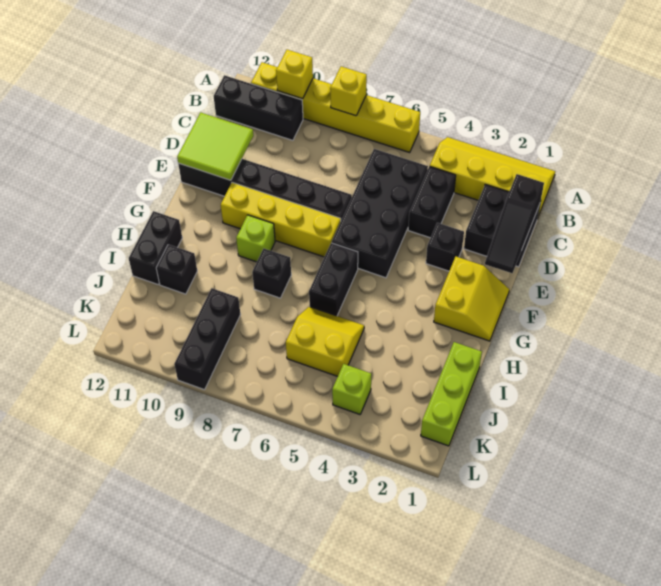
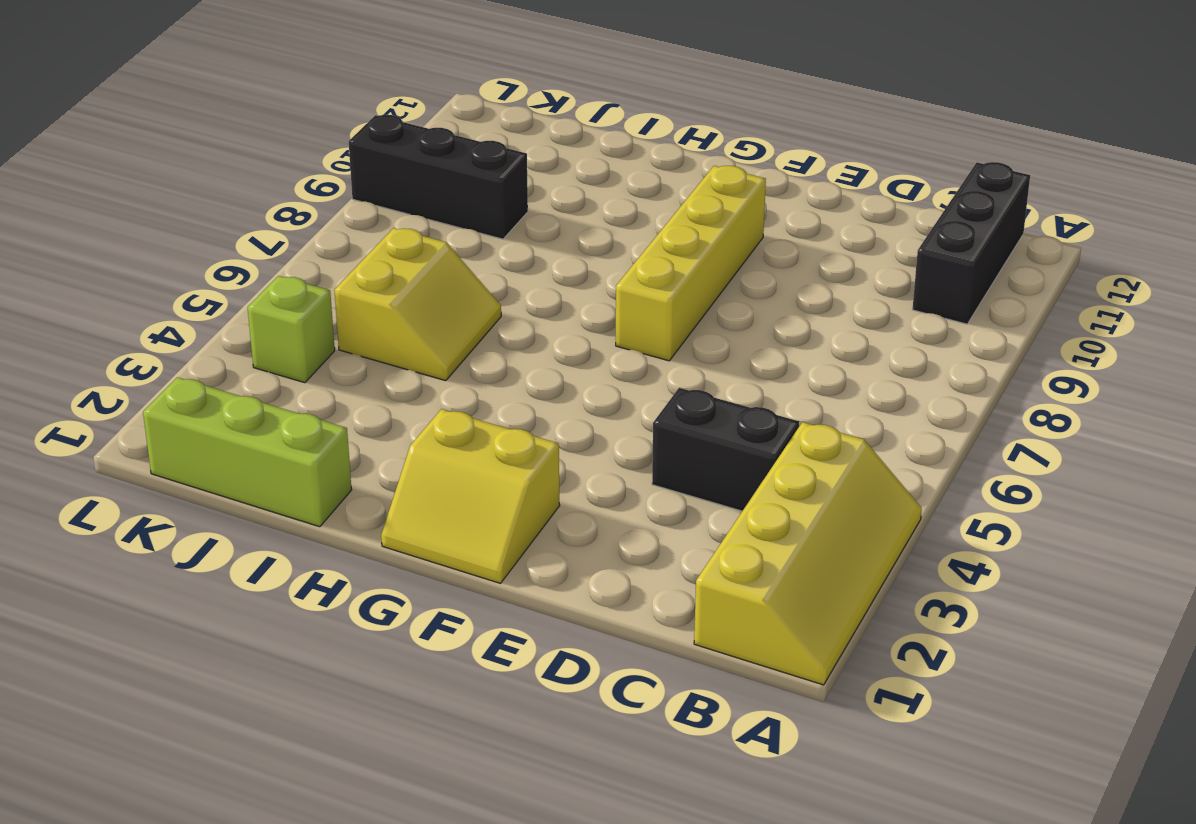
none -> yellow 1x6 brick [251,62,420,152]
none -> black 2x2 brick [464,185,540,267]
none -> black 2x4 brick [332,149,428,278]

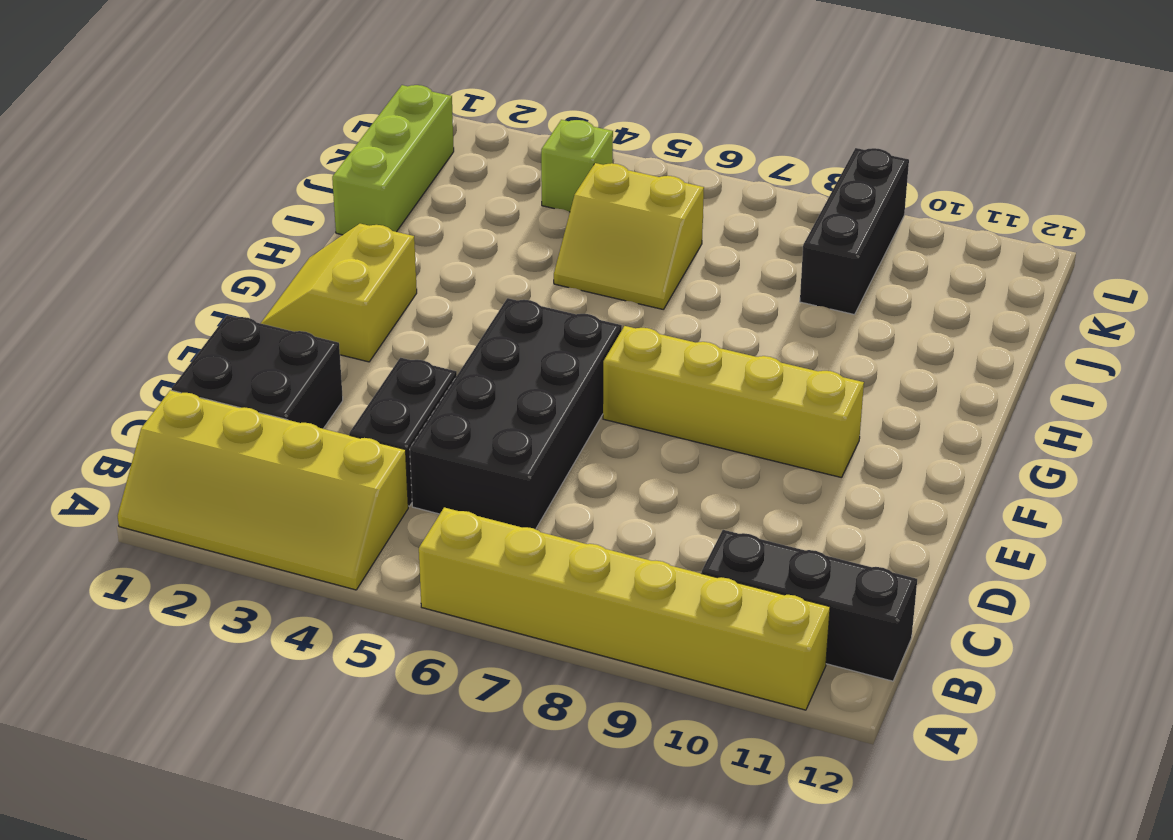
none -> black 1x1 brick [426,223,464,271]
none -> black 1x6 brick [178,159,352,220]
none -> black 1x2 brick [309,243,358,316]

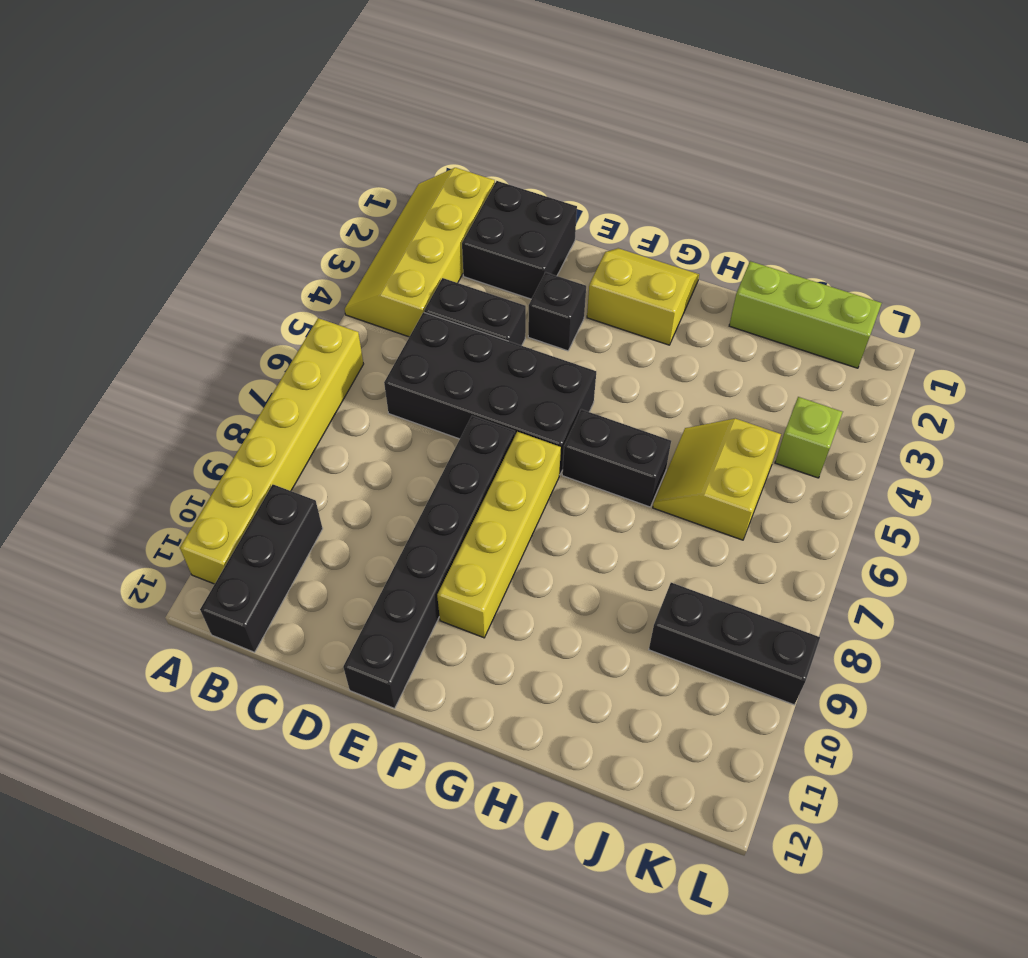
none -> lime 1x1 brick [236,215,275,262]
none -> black 1x1 brick [252,249,291,298]
none -> black 1x2 brick [129,211,182,284]

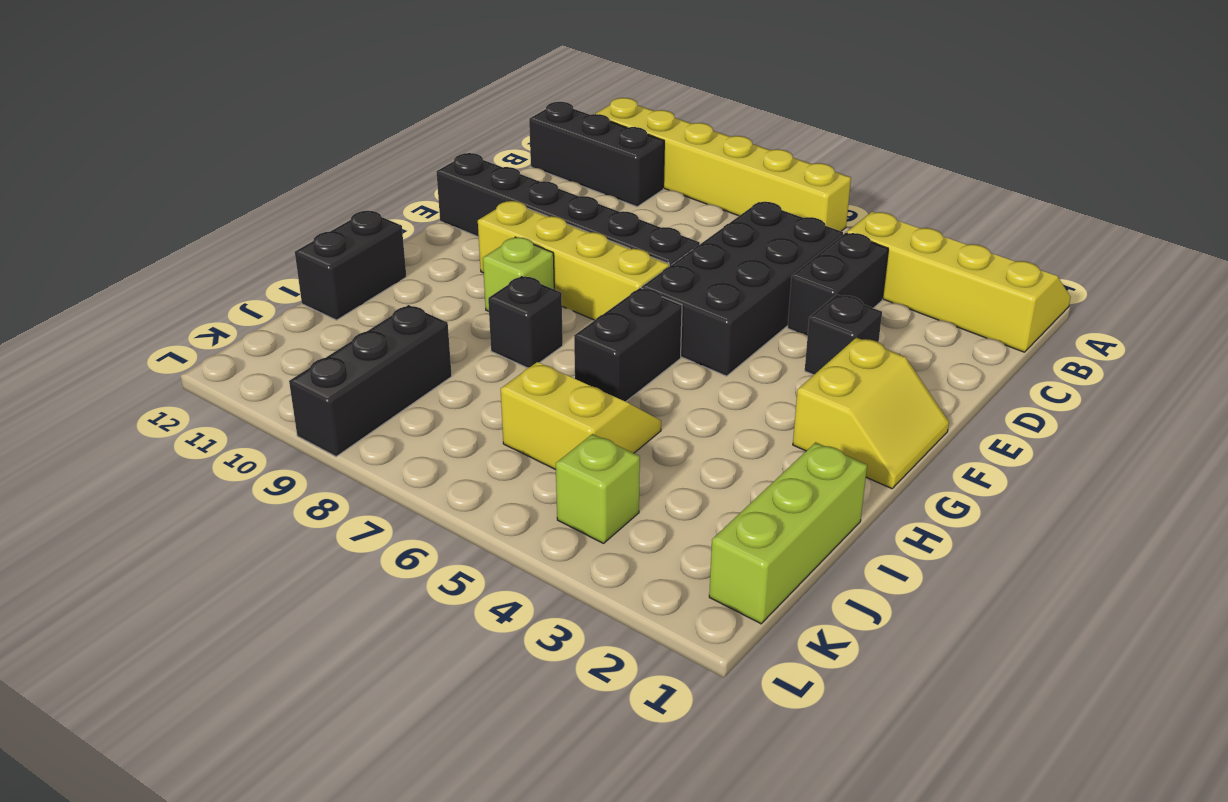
none -> black 2x2 brick [464,185,540,267]
none -> black 1x1 brick [156,244,197,294]
none -> yellow 1x1 brick [330,66,367,116]

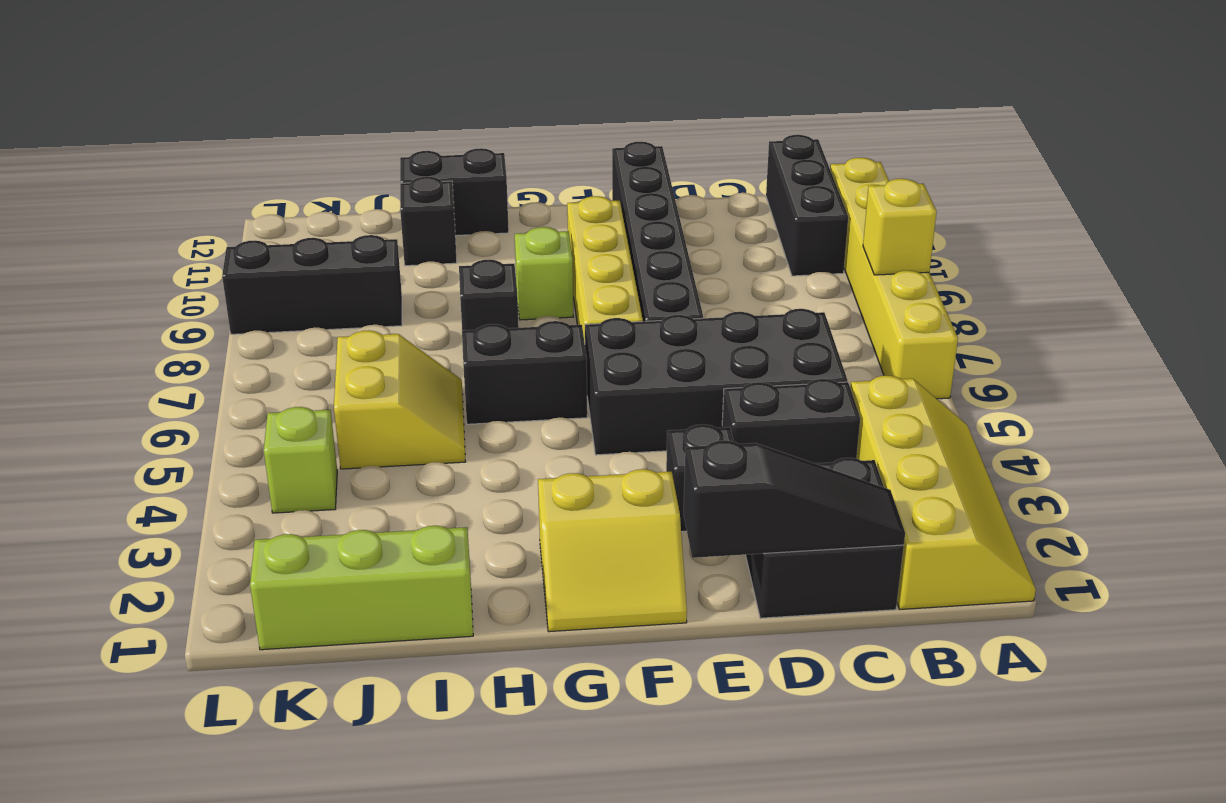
black 1x3 slope [684,440,905,558] -> black 1x3 slope turned to [485,174,544,273]
none -> yellow 1x1 brick [276,50,313,99]
none -> lime 2x2 tile [177,112,253,180]

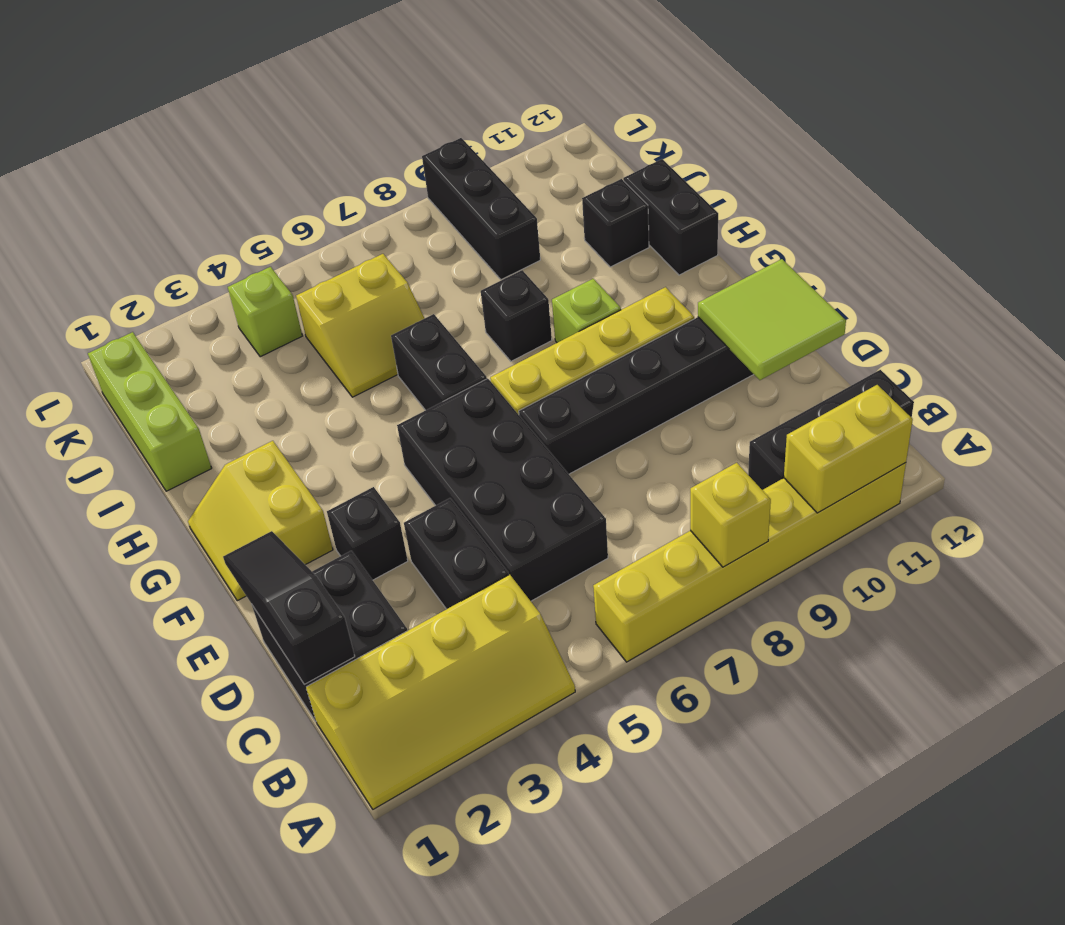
yellow 1x2 brick [784,385,913,513] -> yellow 1x1 brick [276,50,313,99]

